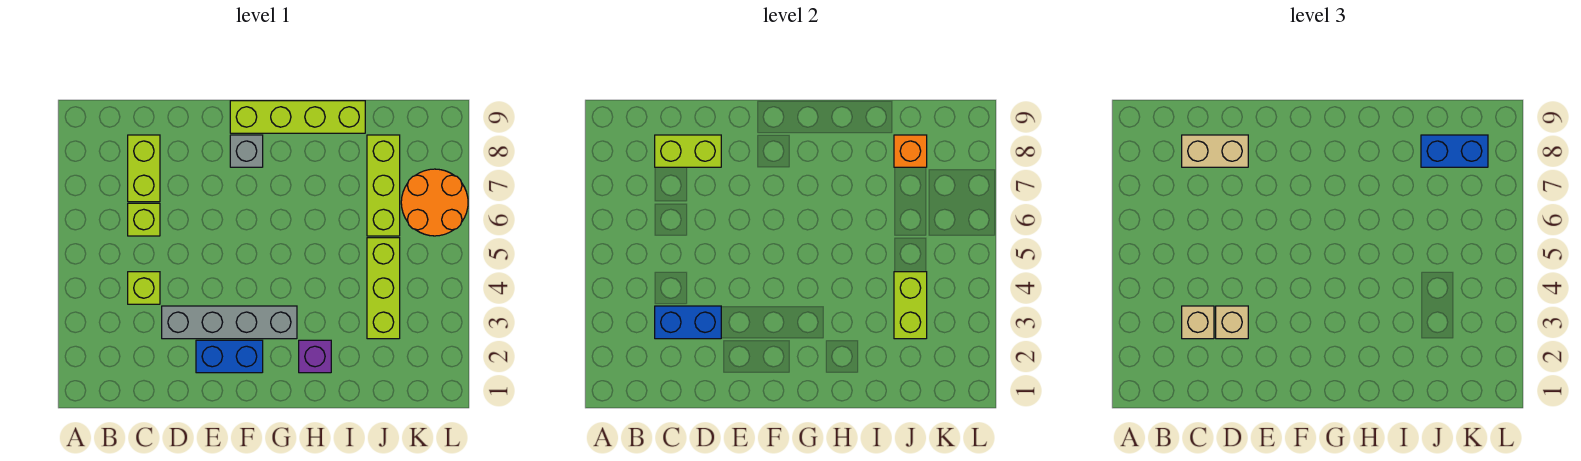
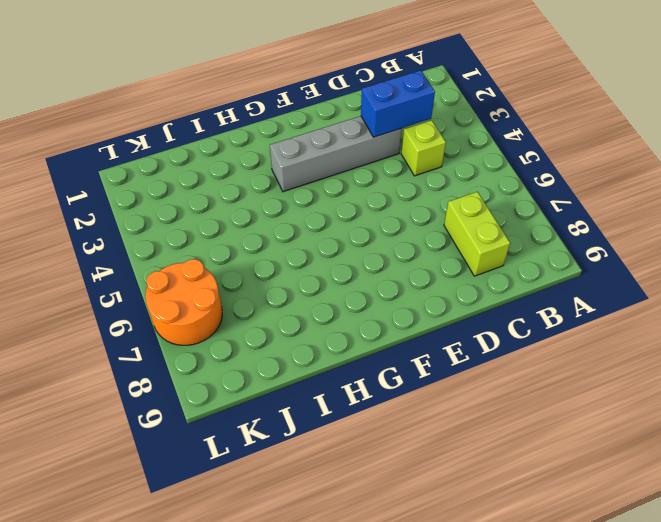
none -> lime 1x1 brick [128,203,160,236]
none -> blue 1x2 brick [196,340,263,373]
none -> grey 1x1 brick [230,135,263,167]

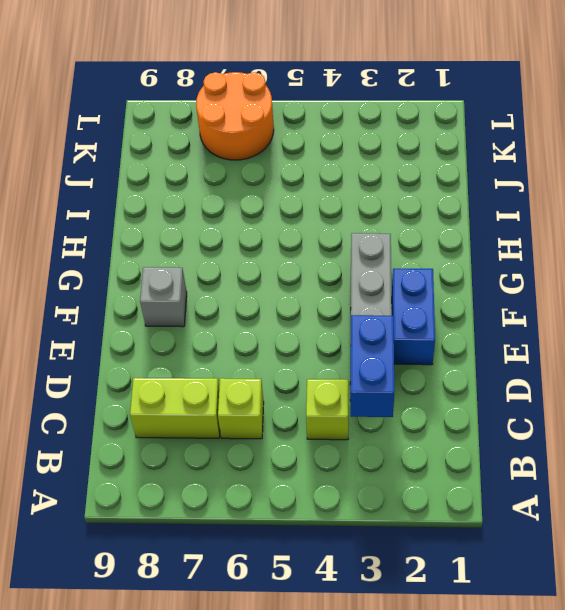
none -> lime 1x4 brick [230,101,365,133]
none -> purple 1x1 brick [299,340,331,373]
none -> lime 1x3 brick [367,238,400,339]

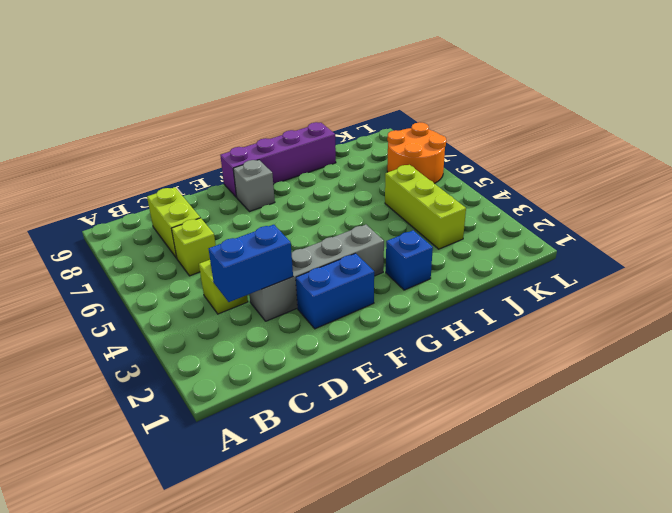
purple 1x4 brick [220,122,336,197] -> lime 1x4 brick [230,101,365,133]
blue 1x1 brick [386,230,433,290] -> purple 1x1 brick [299,340,331,373]
none -> lime 1x3 brick [367,135,400,236]
none -> lime 1x2 brick [655,135,721,167]
none -> lime 1x2 brick [894,272,927,339]

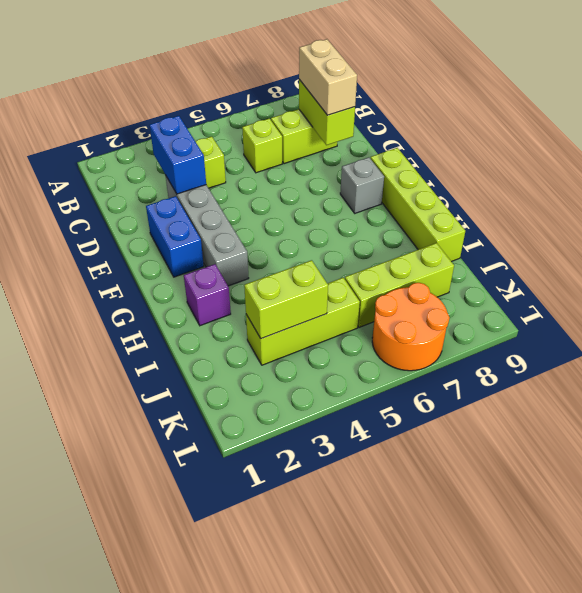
none -> orange 1x1 brick [894,135,927,167]
none -> tan 1x1 brick [1182,306,1214,339]
none -> tan 1x1 brick [1216,306,1248,339]

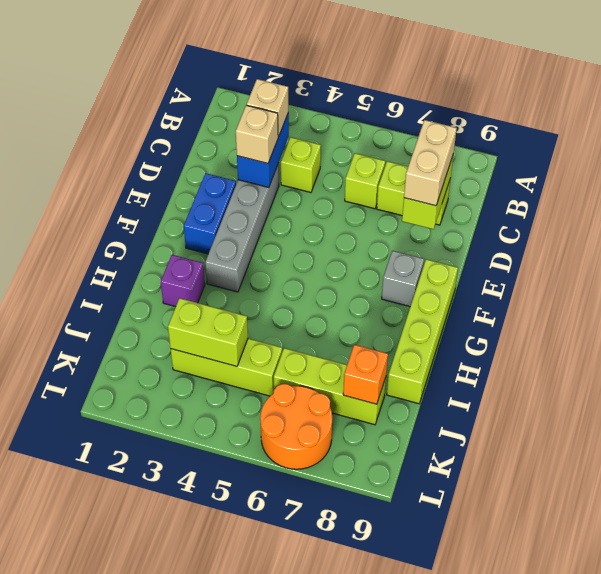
none -> blue 1x2 brick [1421,135,1488,167]

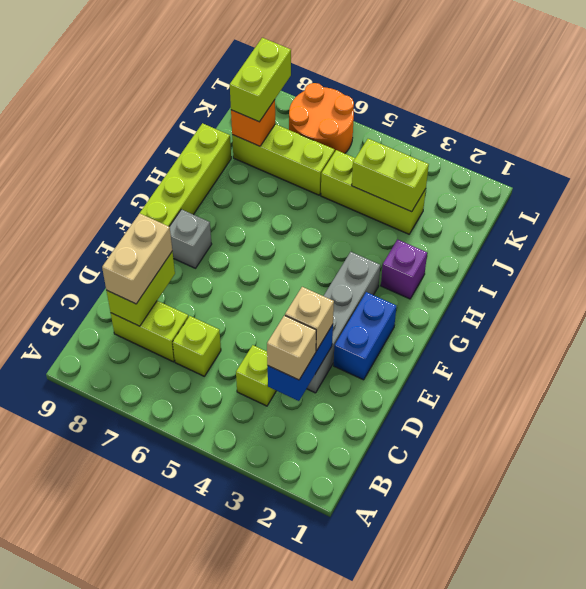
lime 1x2 brick [230,38,291,122] -> blue 1x2 brick [1421,135,1488,167]

